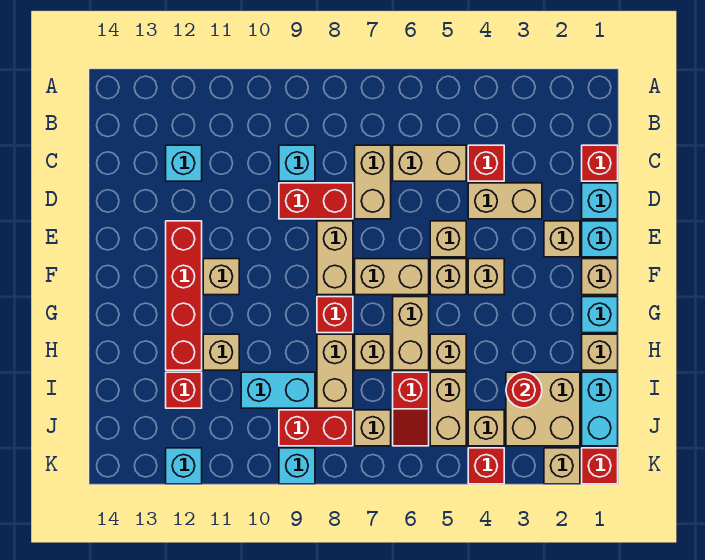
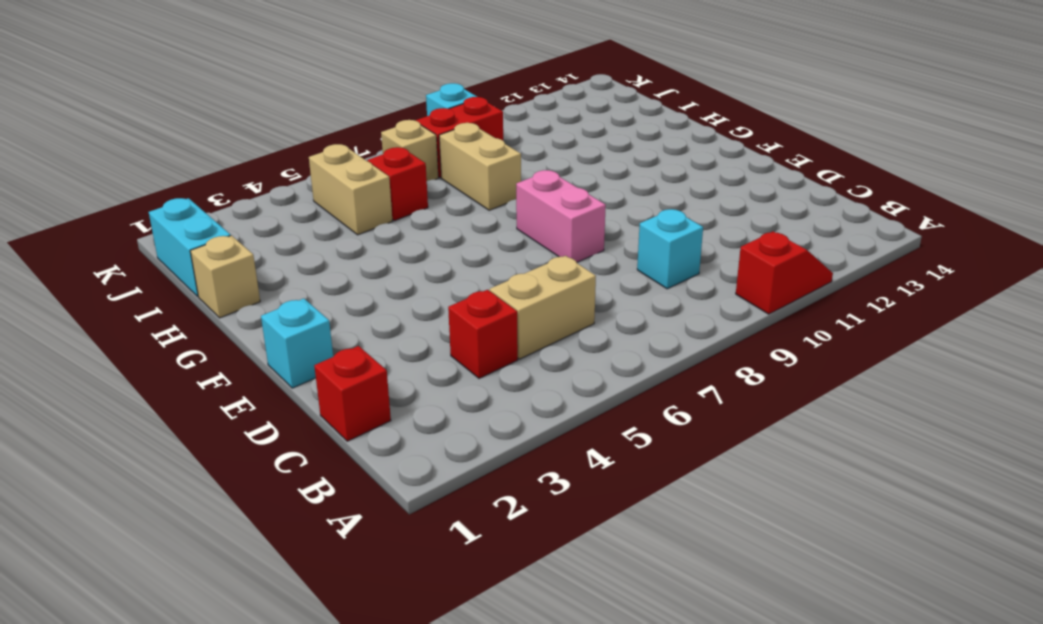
red 1x2 slope [736,231,833,314] -> none
pink 1x2 brick [516,170,606,262] -> tan 1x2 brick [317,221,353,295]
none -> tan 1x2 brick [355,145,391,219]
none -> cyan 1x1 brick [166,145,202,181]
none -> cyan 1x1 brick [582,183,618,219]
none -> tan 1x2 brick [468,183,542,219]

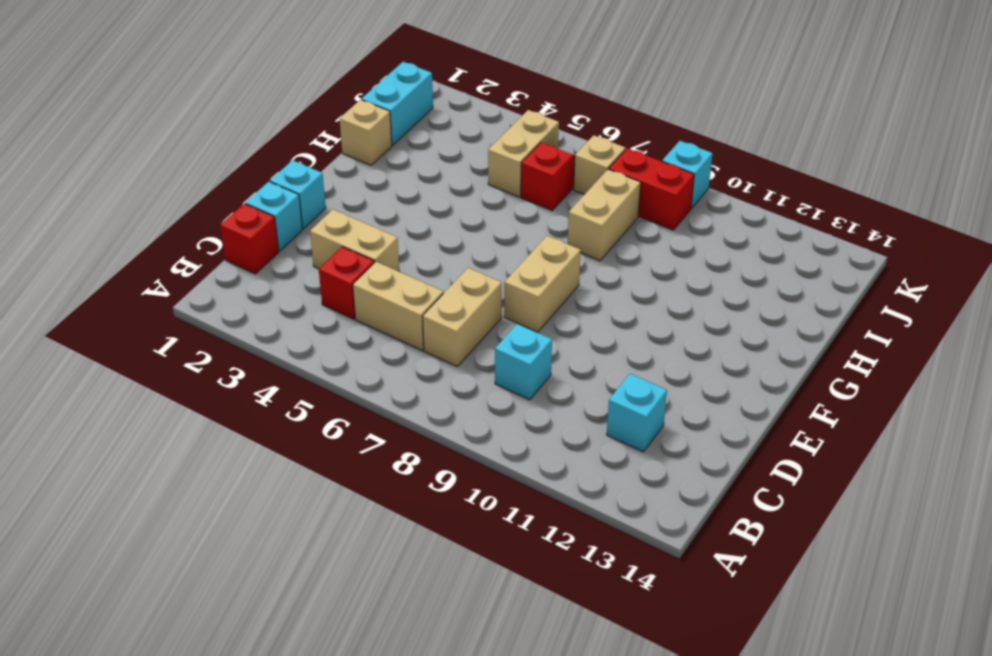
none -> red 1x2 brick [279,183,353,219]
none -> tan 1x1 brick [544,221,580,257]
none -> tan 1x1 brick [430,221,466,257]
none -> red 1x4 brick [166,221,202,370]

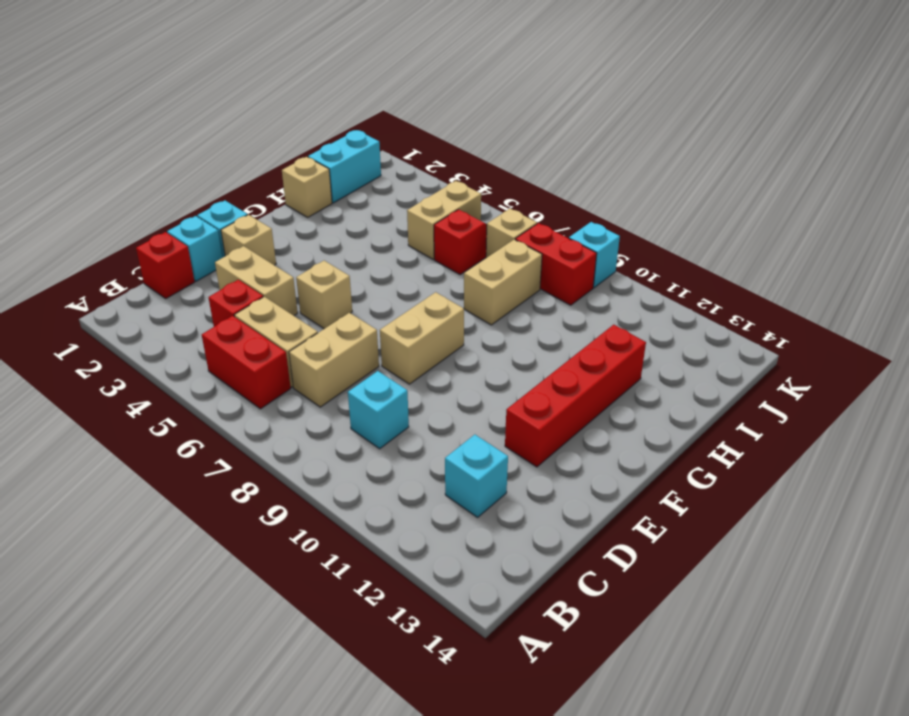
red 1x2 brick [202,316,291,409] -> red 1x2 brick moved to [279,183,353,219]
none -> tan 1x1 brick [582,259,618,295]
none -> tan 1x1 brick [468,259,504,295]
none -> tan 1x1 brick [430,259,466,295]
none -> tan 1x2 brick [355,259,429,295]

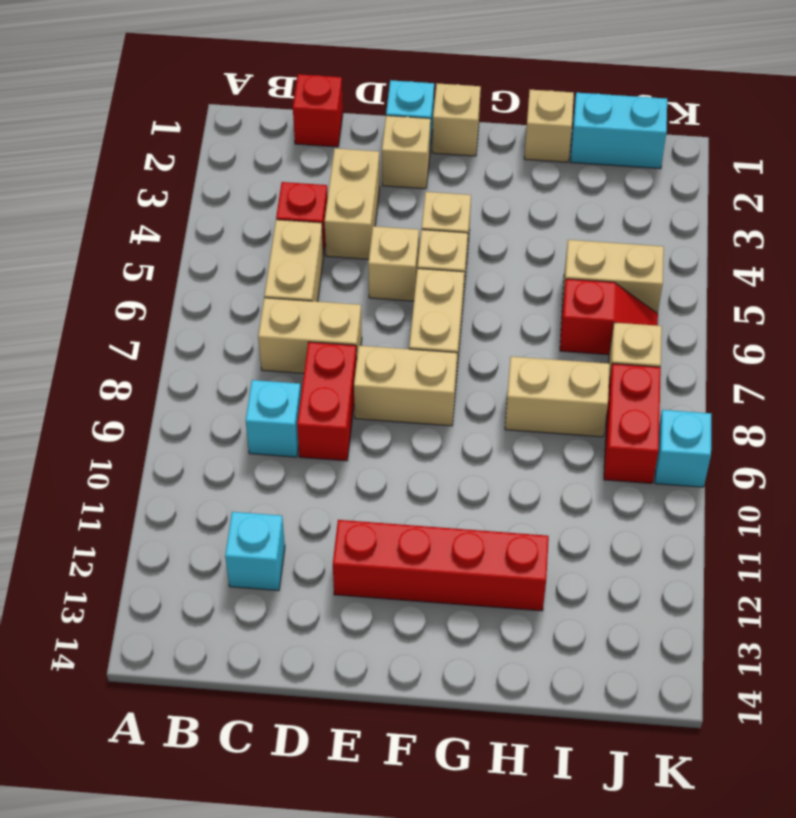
none -> cyan 1x1 brick [582,183,618,219]
none -> tan 1x1 brick [203,259,239,295]
none -> cyan 1x1 brick [582,297,618,333]
none -> tan 1x2 brick [393,297,429,370]

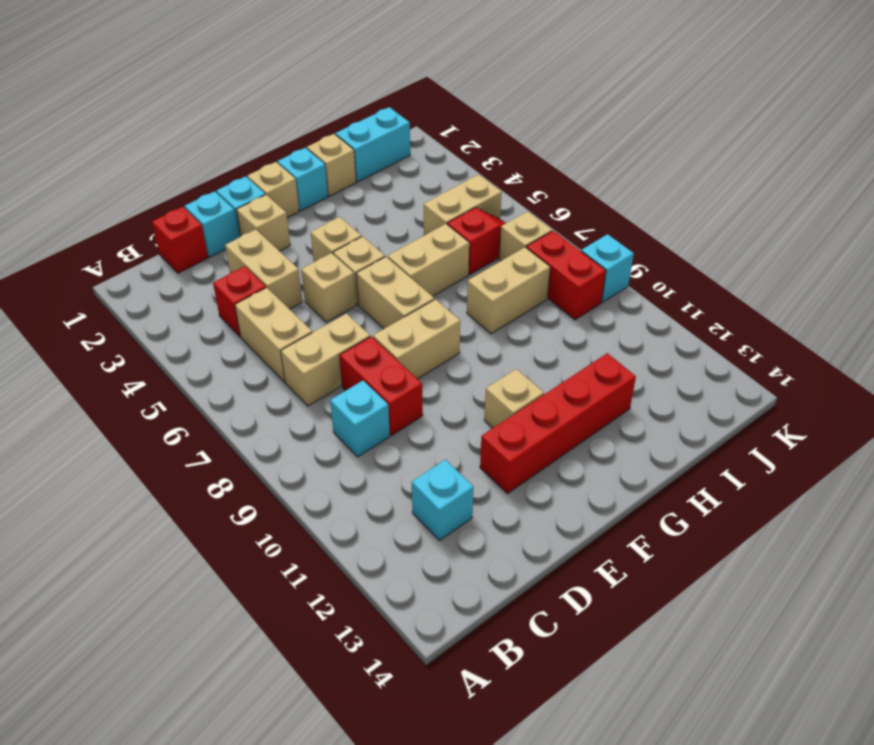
none -> red 1x1 brick [317,297,353,333]
none -> tan 1x1 brick [430,334,466,370]
none -> tan 1x1 brick [355,334,391,370]
none -> tan 1x1 brick [203,334,239,370]

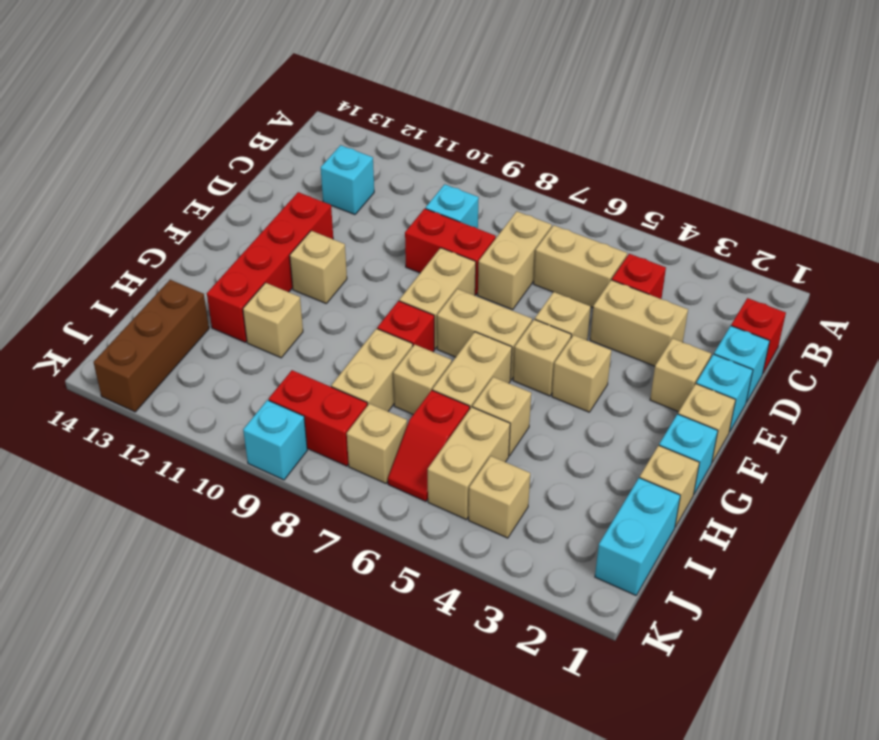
brown 1x3 brick [94,280,209,412] -> none
none -> tan 2x2 brick [506,372,580,446]
none -> cyan 1x2 brick [241,372,315,408]
none -> red 1x1 brick [166,372,202,408]
none -> red 1x1 brick [582,448,618,484]

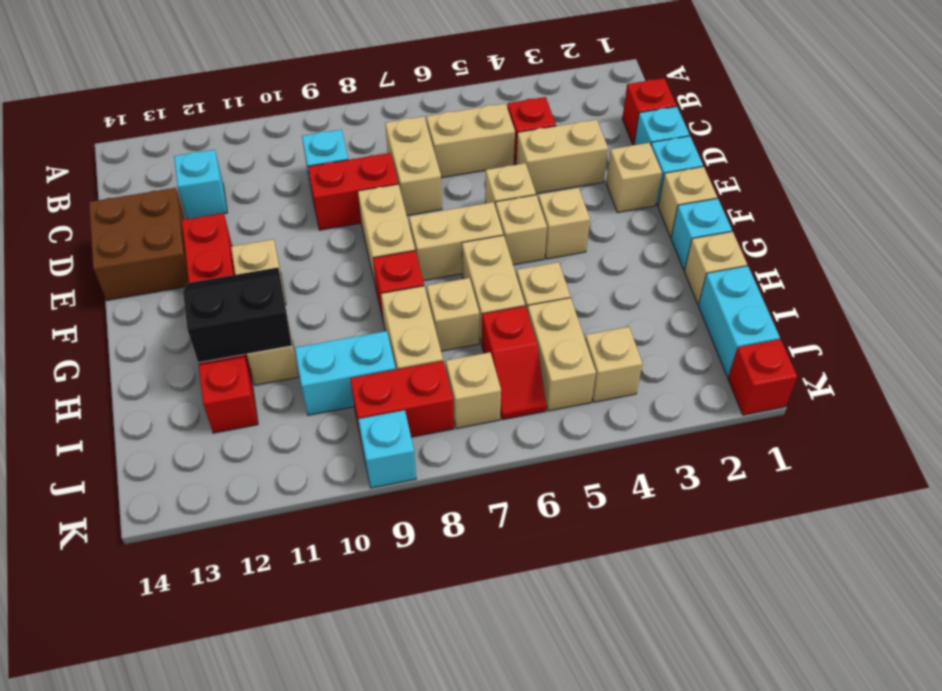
brown 2x2 brick [89,188,189,300] -> none
black 2x2 slope [183,267,292,363] -> none
none -> tan 2x2 brick [506,372,580,446]
none -> tan 1x1 brick [544,448,580,484]
none -> red 1x1 brick [468,448,504,484]
none -> cyan 1x1 brick [166,448,202,484]

